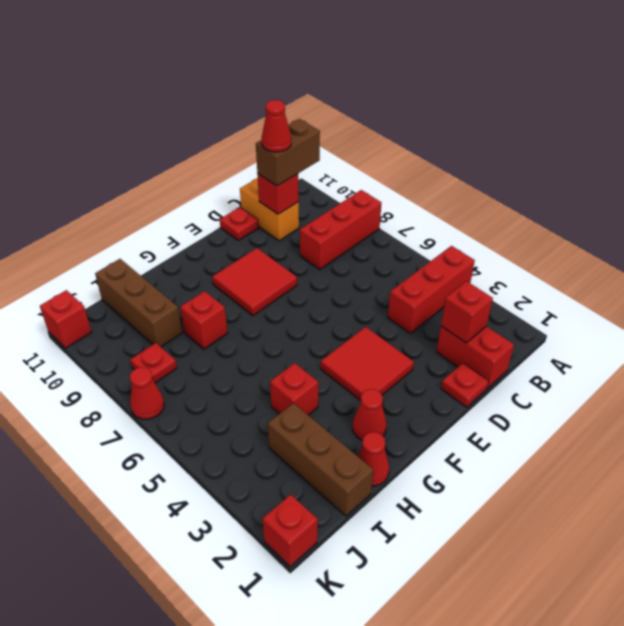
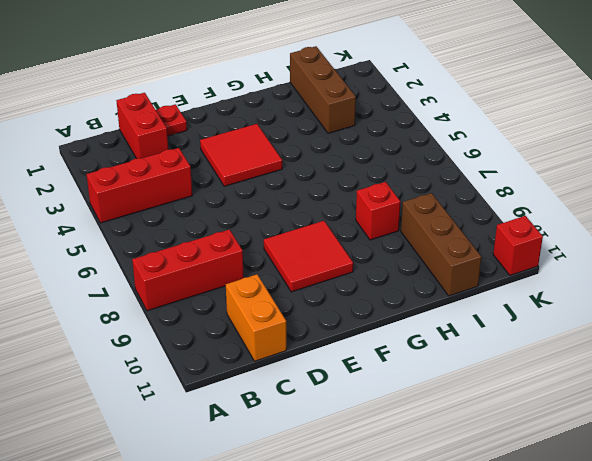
none -> red 1x1 plate [220,207,259,240]
none -> red 1x1 cone [353,389,386,441]
none -> red 1x1 cone [358,432,389,486]

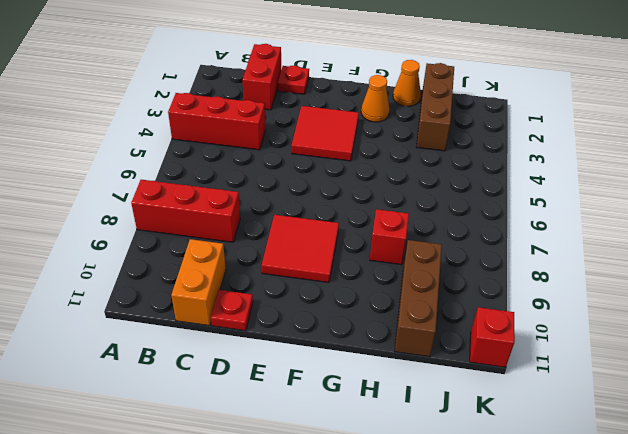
orange 1x1 cone [361,75,389,122] -> red 1x1 cone [353,389,386,441]
orange 1x1 cone [393,60,421,106] -> red 1x1 cone [358,432,389,486]
none -> red 1x1 brick [270,363,318,415]
none -> red 1x1 plate [130,343,177,383]
none -> red 1x1 brick [262,495,318,567]

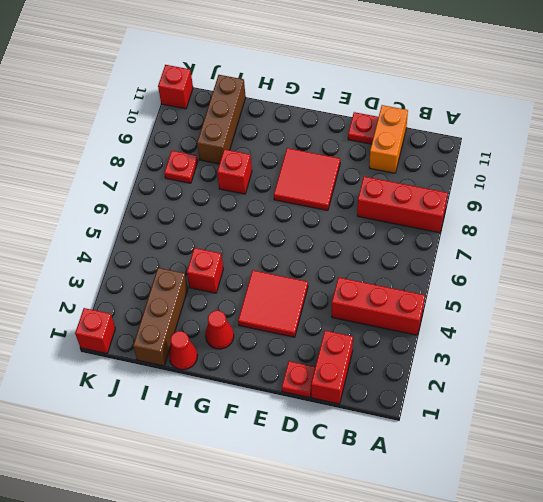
none -> red 1x1 cone [130,367,164,419]
none -> red 1x1 brick [441,281,493,343]
none -> red 1x1 brick [257,173,299,214]

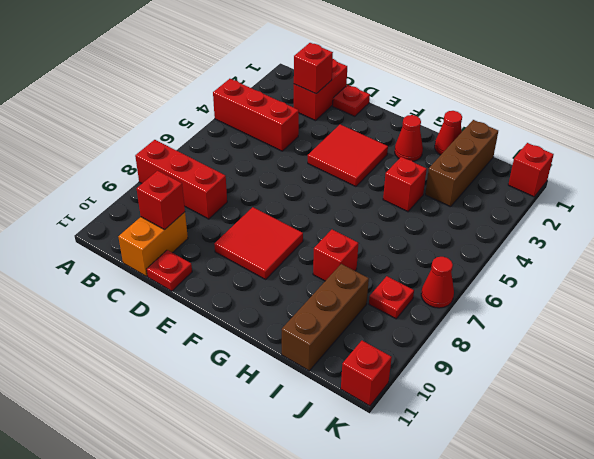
none -> brown 1x2 brick [256,119,320,186]
none -> red 1x1 cone [262,100,291,152]

